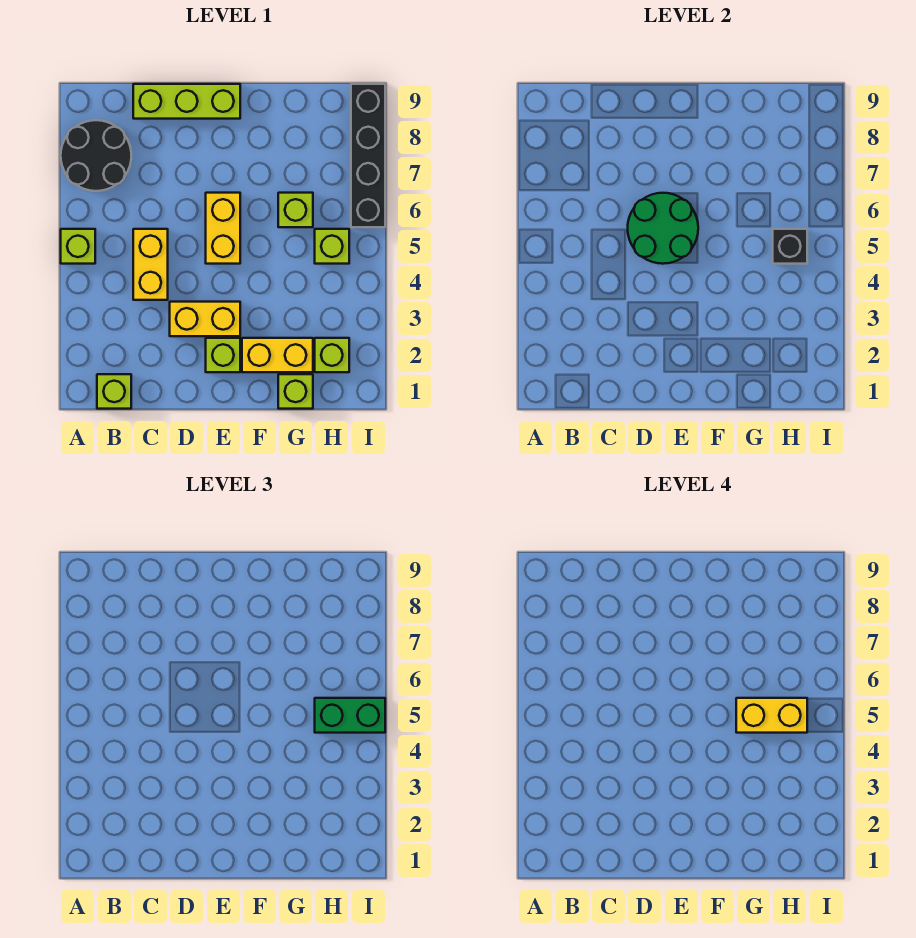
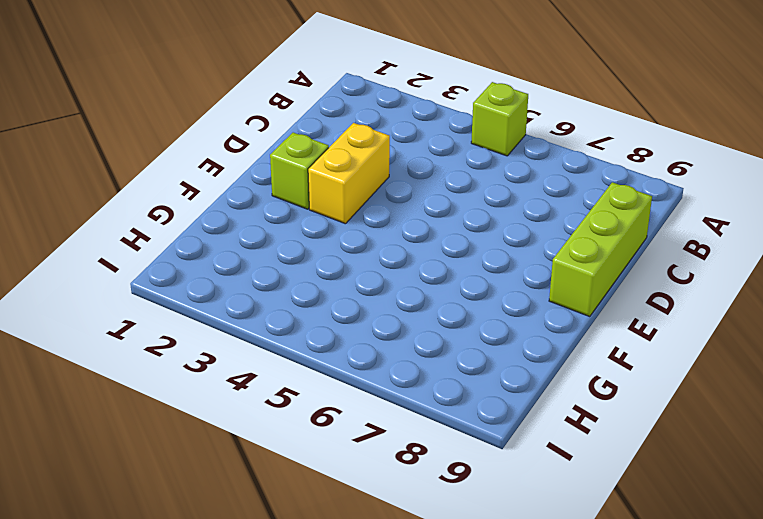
none -> black 2x2 round brick [61,120,131,191]
none -> lime 1x1 brick [97,374,131,409]
none -> yellow 1x2 brick [133,229,168,300]

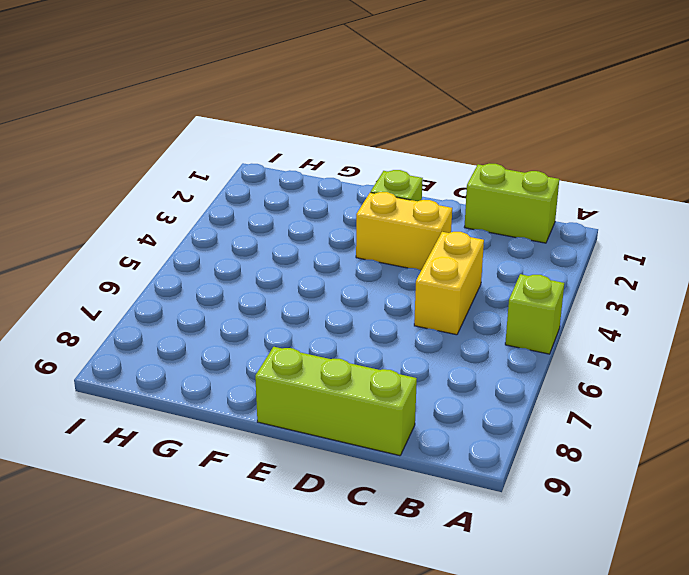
lime 1x2 brick [465,164,559,243] -> lime 1x1 brick [97,374,131,409]
none -> black 2x2 round brick [61,120,131,191]
none -> yellow 1x2 brick [206,193,240,264]
none -> yellow 1x2 brick [242,338,313,372]

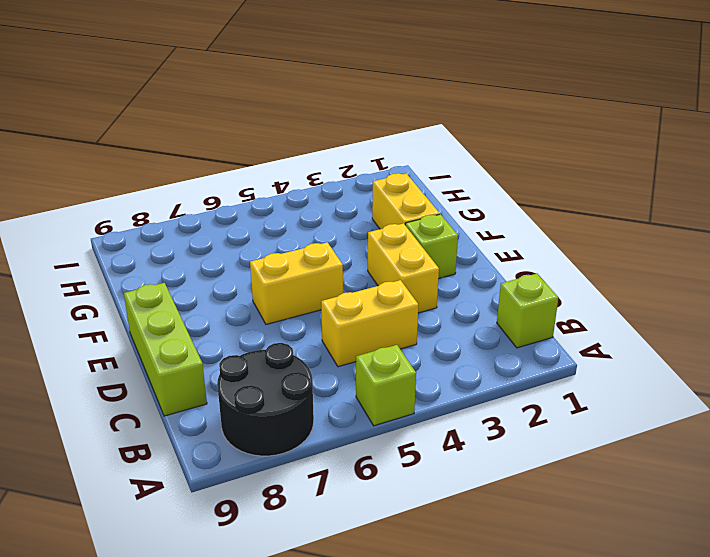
none -> lime 1x1 brick [278,374,313,409]
none -> lime 1x1 brick [278,193,313,227]
none -> lime 1x1 brick [315,338,349,372]

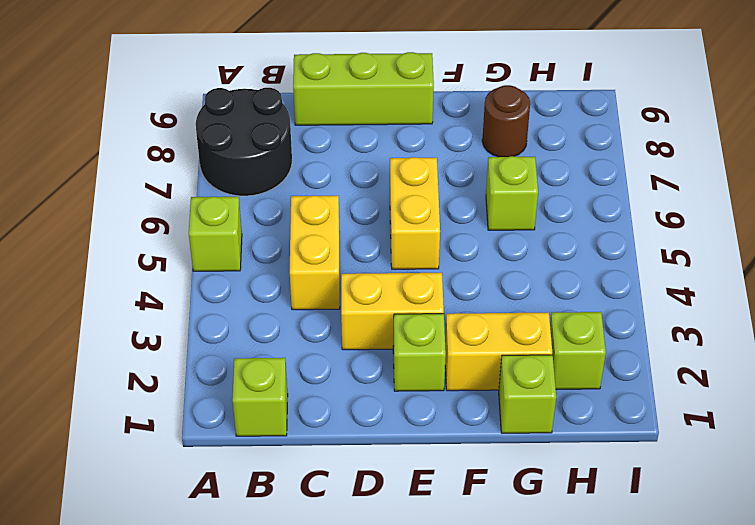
brown 1x1 round brick [482,85,530,157] -> none
none -> lime 1x1 brick [315,229,349,264]
none -> black 1x4 brick [351,84,385,227]
none -> green 2x2 round brick [628,193,698,264]

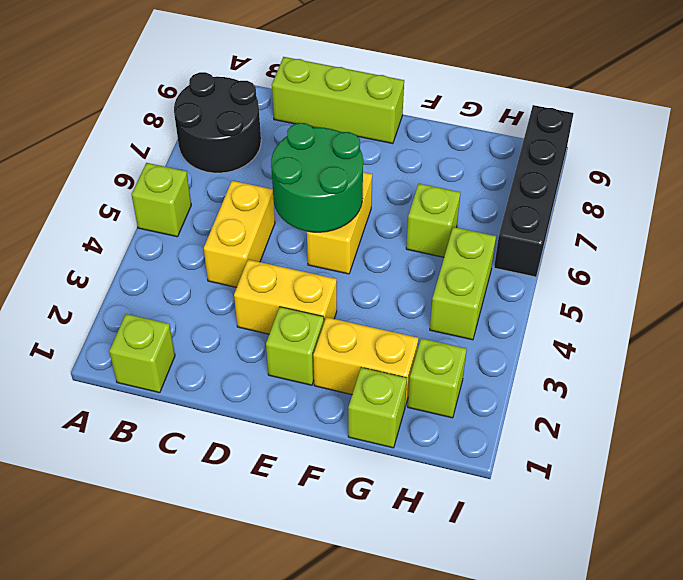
lime 1x2 brick [430,227,496,340] -> lime 1x1 brick [315,229,349,264]
none -> black 1x1 brick [773,229,807,264]
none -> green 1x2 brick [315,698,385,733]
none -> yellow 1x2 brick [736,698,807,733]

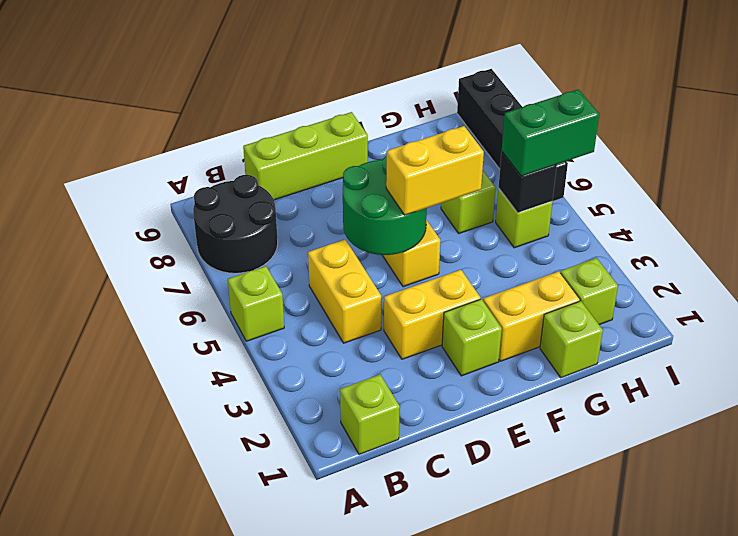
yellow 1x2 brick [386,126,484,215] -> yellow 1x2 brick moved to [736,698,807,733]

